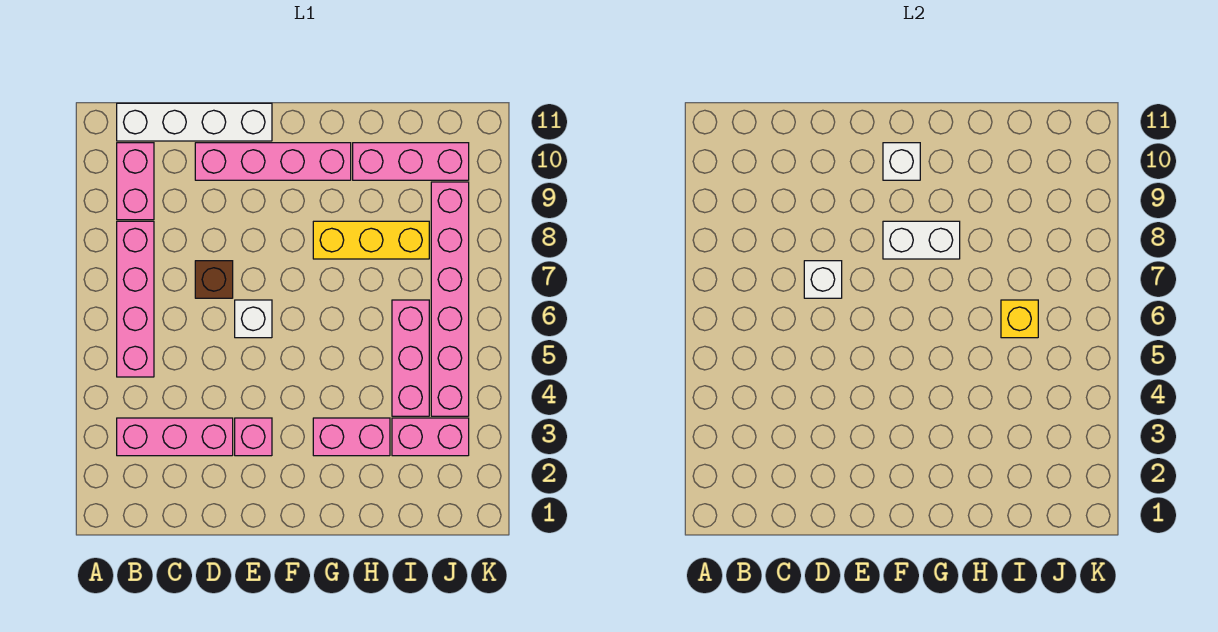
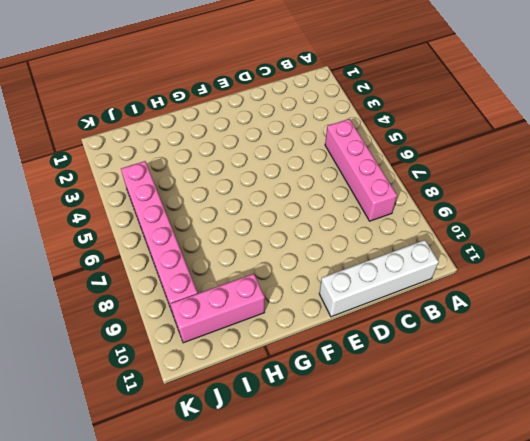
none -> pink 1x3 brick [117,418,233,456]
none -> pink 1x2 brick [117,143,154,220]
none -> brown 1x1 brick [195,261,233,298]

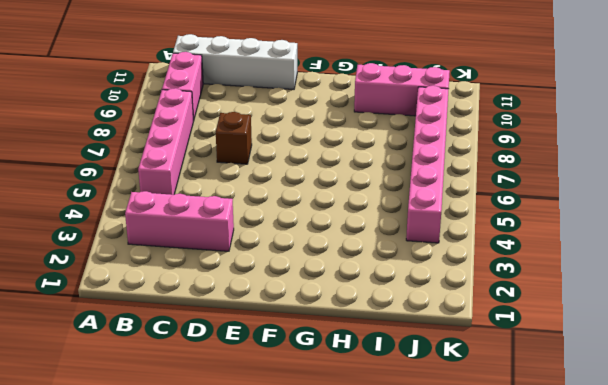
none -> pink 1x4 brick [195,143,351,180]
none -> pink 1x1 brick [235,418,272,456]
none -> white 1x1 brick [235,300,272,338]

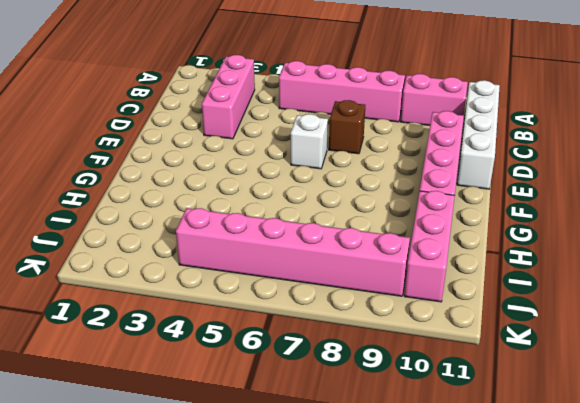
none -> pink 1x1 brick [235,418,272,456]
none -> pink 1x2 brick [313,418,390,456]
none -> yellow 1x3 brick [313,221,429,259]

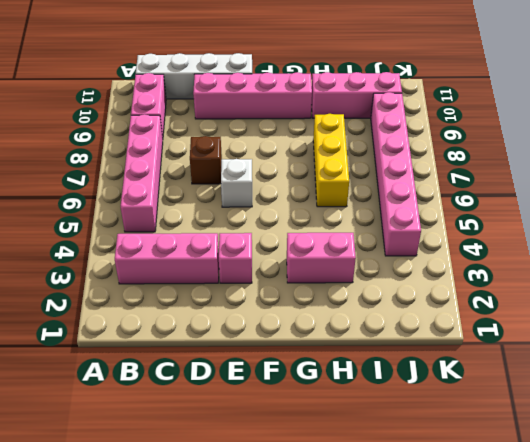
yellow 1x3 brick [313,114,349,207] -> yellow 1x3 brick turned to [313,221,429,259]
none -> pink 1x2 brick [392,418,469,456]
none -> pink 1x3 brick [392,300,429,416]
none -> white 1x1 brick [804,261,842,298]

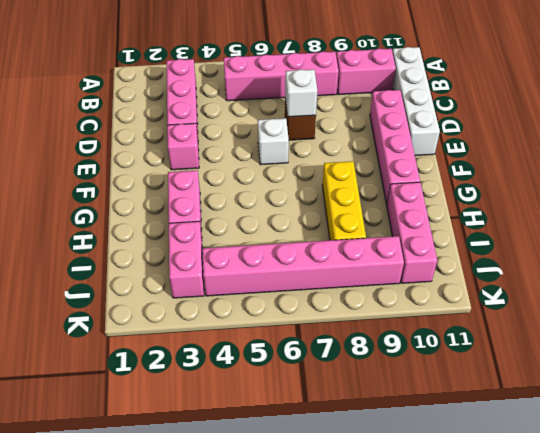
none -> pink 1x3 brick [392,300,429,416]
none -> white 1x2 brick [883,221,960,259]
none -> white 1x1 brick [883,143,920,180]

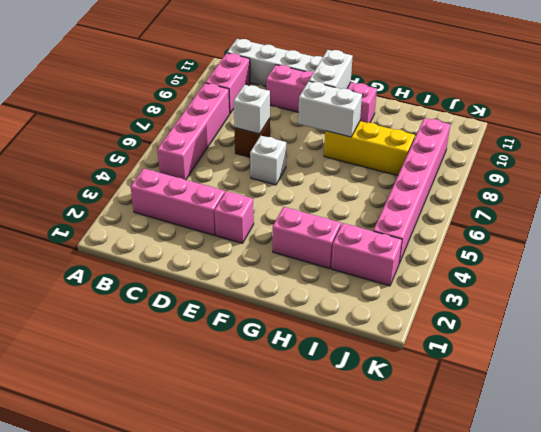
white 1x2 brick [309,50,353,89] -> white 1x1 brick [883,143,920,180]
none -> pink 1x3 brick [353,143,469,180]
none -> pink 1x3 brick [392,300,429,416]
none -> yellow 1x1 brick [1001,300,1038,338]

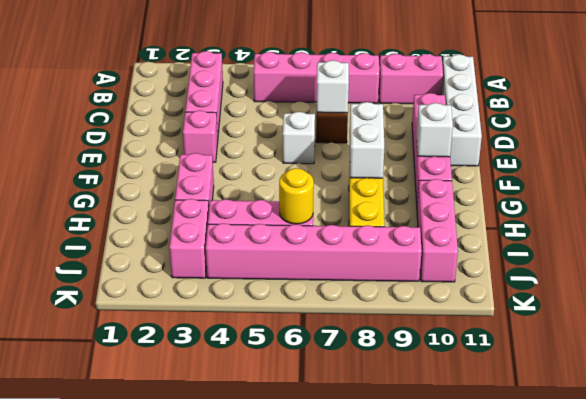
yellow 1x1 round brick [279,168,314,224] -> yellow 1x1 brick [1001,300,1038,338]

